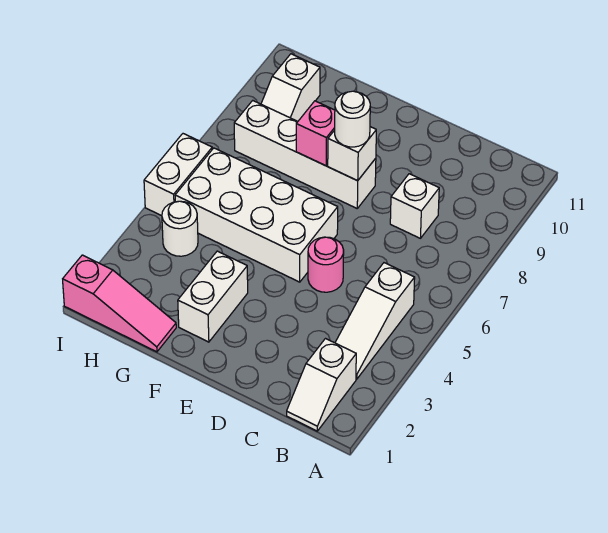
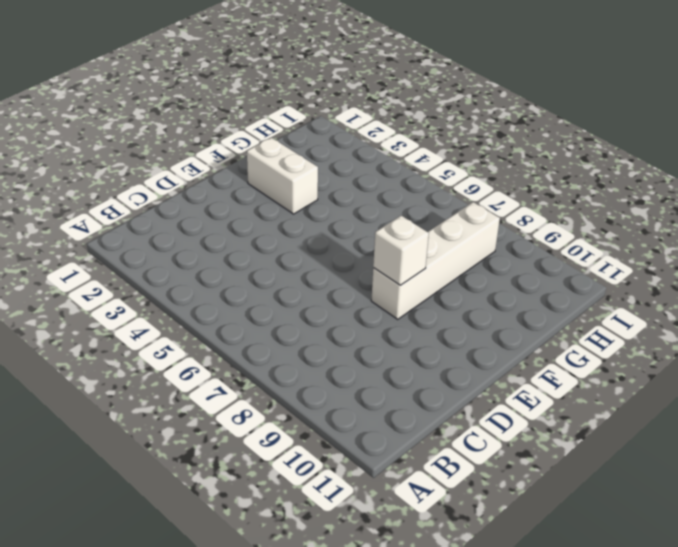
none -> white 1x2 slope [287,339,356,431]
none -> white 1x3 slope [335,263,415,379]
none -> white 1x1 brick [390,174,439,238]

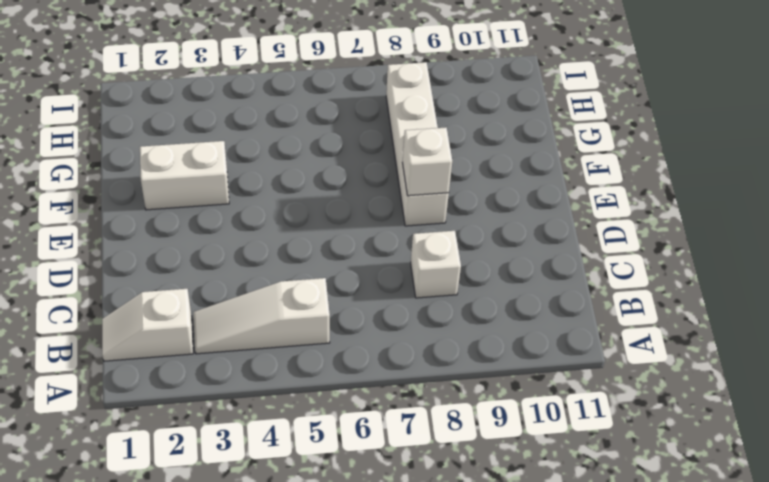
none -> pink 1x1 round brick [308,237,344,292]
none -> white 2x4 brick [175,148,338,282]
none -> pink 1x3 slope [63,255,176,352]

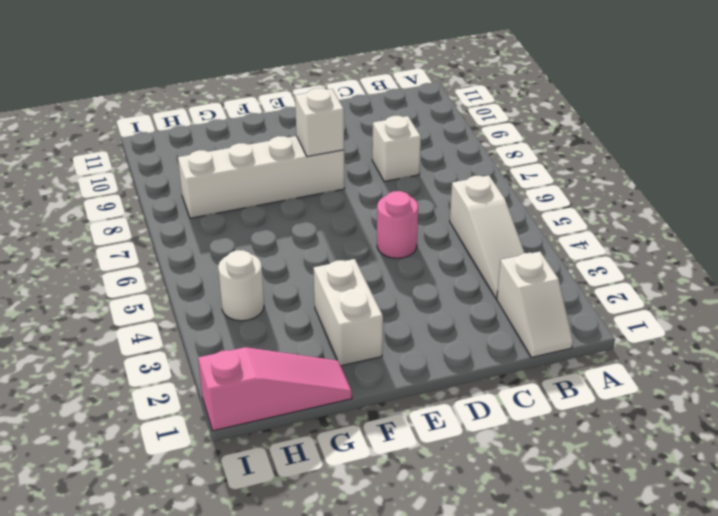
none -> white 2x4 brick [175,148,338,282]
none -> white 1x2 slope [261,54,320,121]
none -> white 1x2 brick [144,134,212,216]

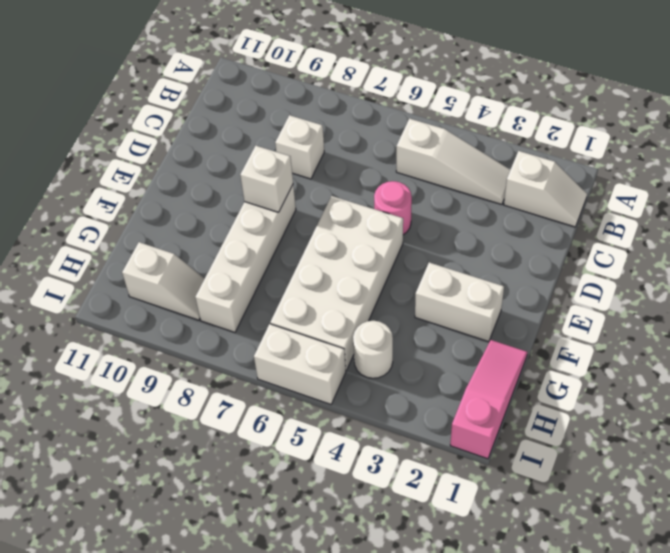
none -> pink 1x1 brick [296,101,335,166]
none -> white 1x1 round brick [335,91,370,147]

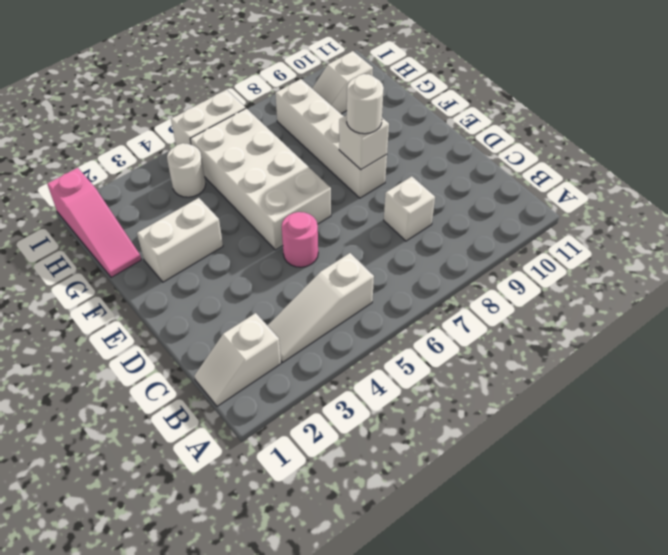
none -> pink 1x1 brick [296,101,335,166]

